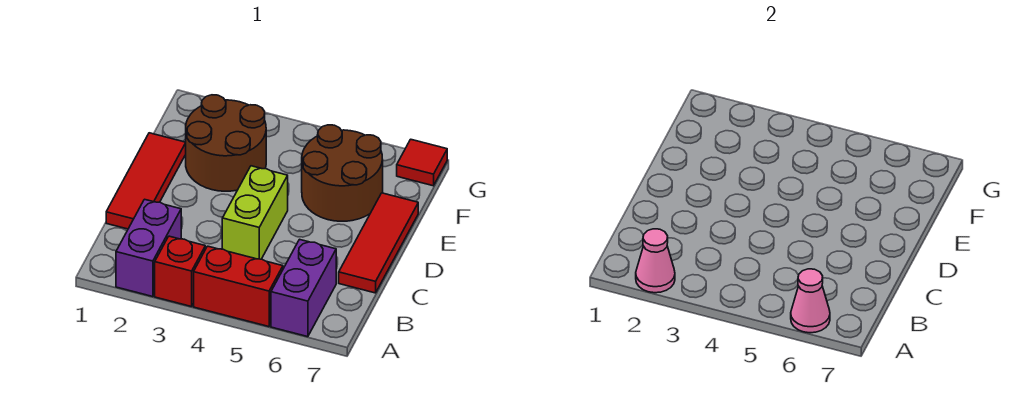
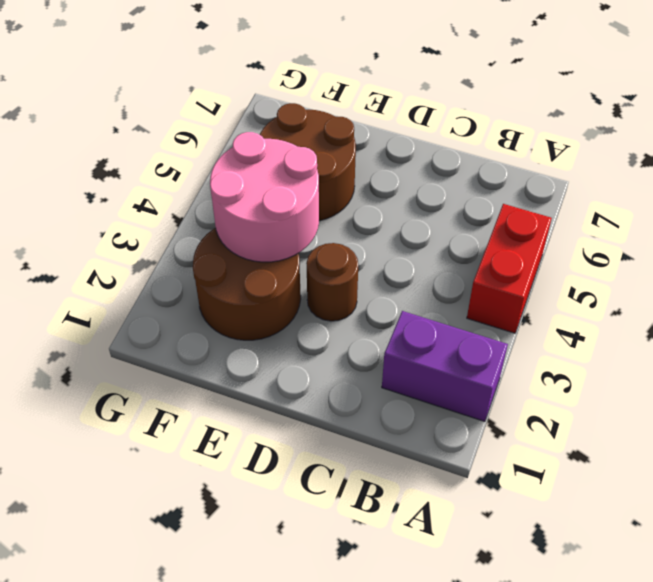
brown 1x1 round brick [306,243,358,321] -> none
pink 2x2 round brick [210,132,319,262] -> none
none -> red 1x1 brick [155,236,205,307]
none -> purple 1x2 brick [271,239,336,337]
none -> red 1x3 tile [106,133,186,229]

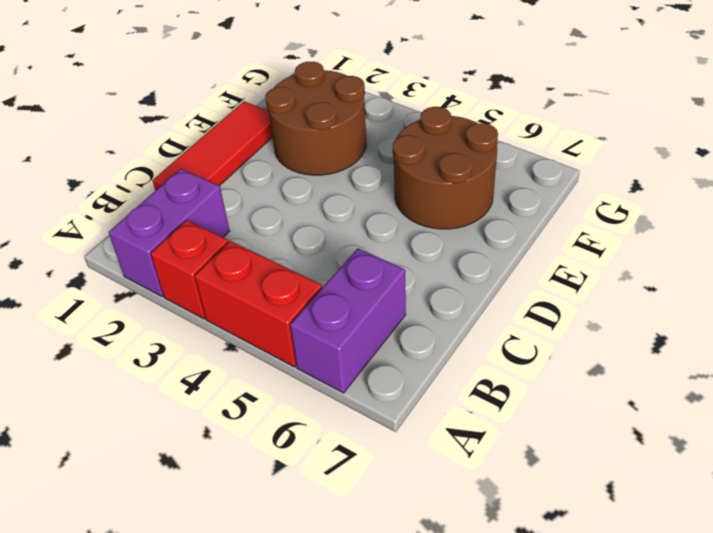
none -> lime 1x2 brick [222,166,288,259]
none -> red 1x3 tile [339,193,418,293]
none -> red 1x1 tile [397,139,447,186]

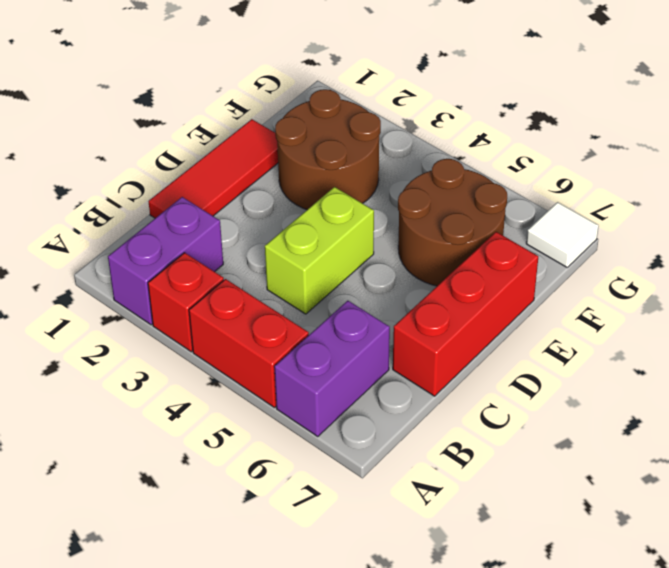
red 1x3 brick [393,232,538,396] -> red 1x3 tile [339,193,418,293]
white 1x1 tile [526,202,599,267] -> red 1x1 tile [397,139,447,186]
none -> pink 1x1 cone [636,229,675,293]
none -> pink 1x1 cone [791,269,830,333]

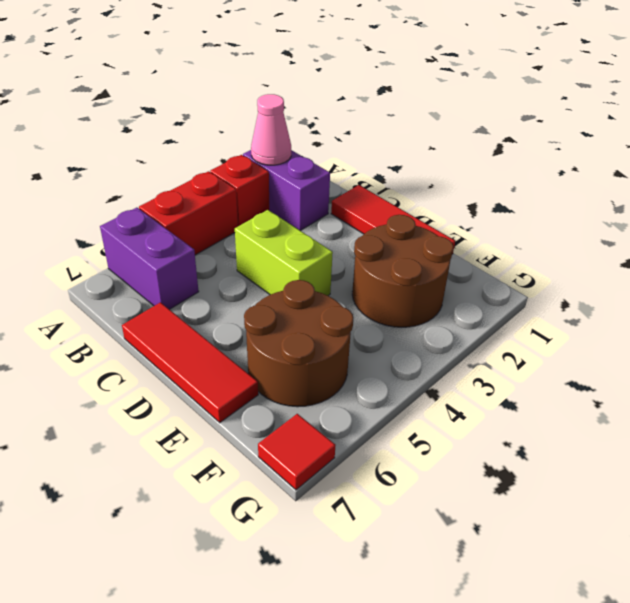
none -> pink 1x1 cone [791,269,830,333]

